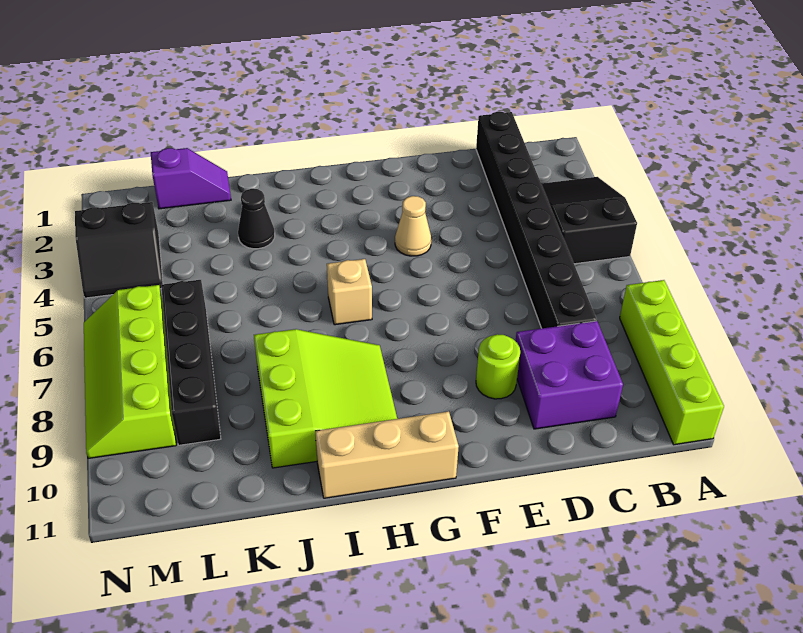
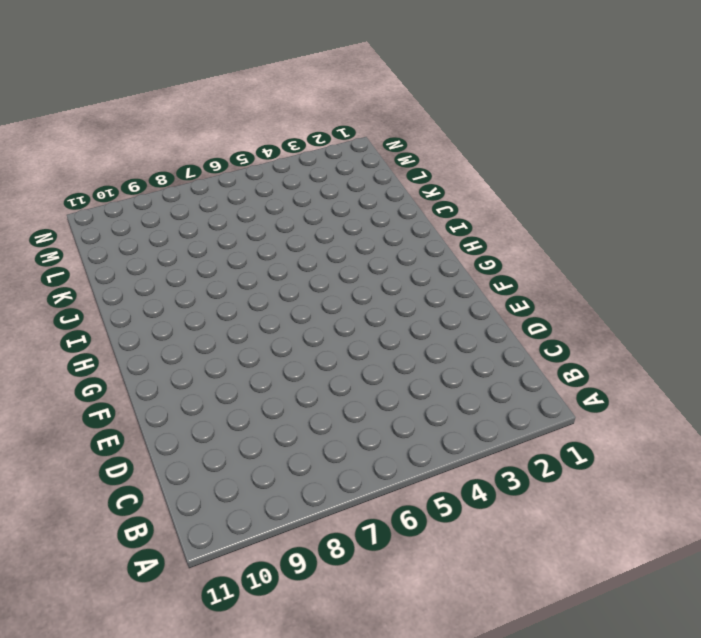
none -> black 2x3 slope [541,177,637,264]
none -> lime 1x4 brick [620,280,724,445]
none -> black 1x8 brick [476,112,597,328]

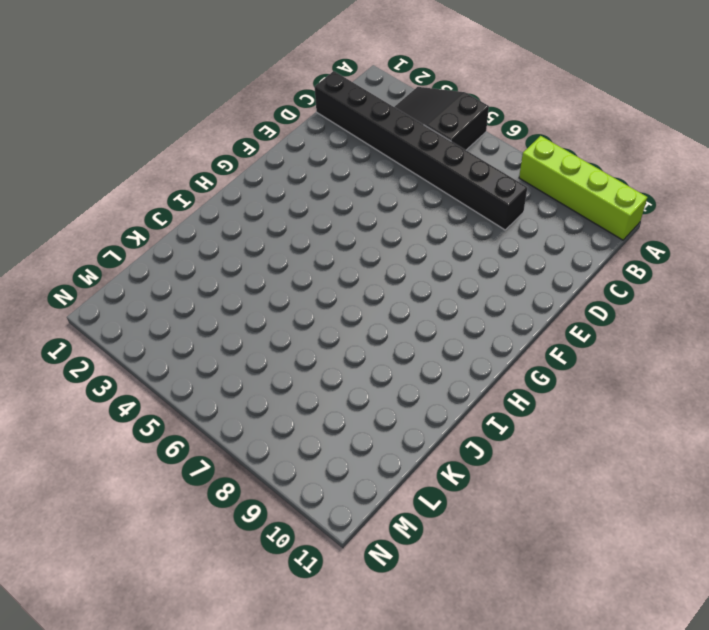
none -> purple 2x2 brick [516,321,623,429]
none -> lime 1x1 round brick [476,334,520,399]
none -> tan 1x1 cone [395,196,431,256]

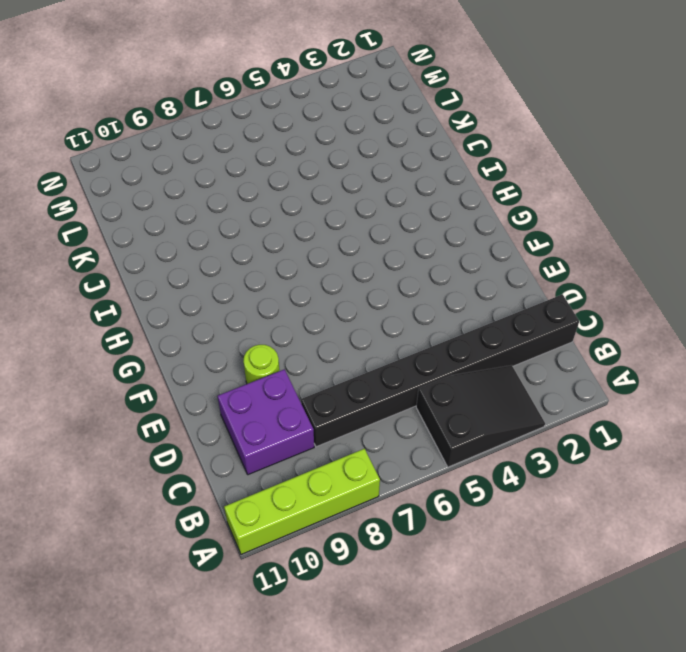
none -> tan 1x1 cone [395,196,431,256]
none -> tan 1x3 brick [315,411,459,498]
none -> tan 1x1 brick [327,259,372,325]

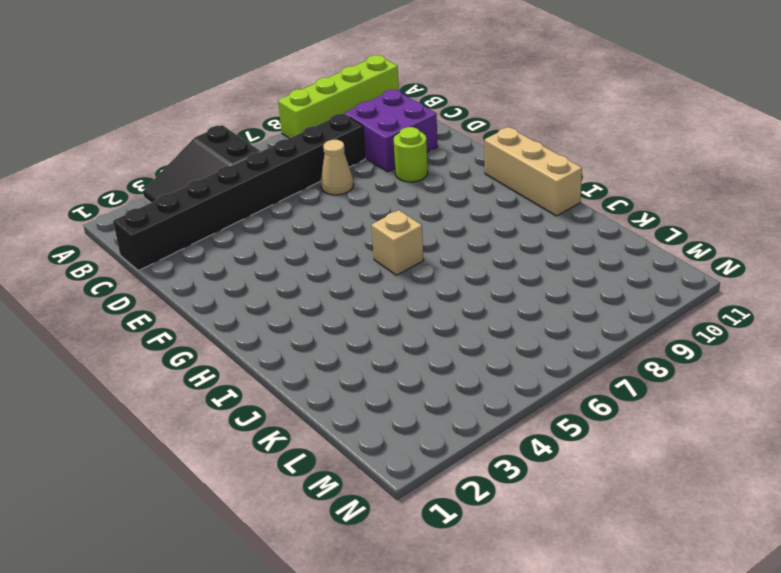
tan 1x1 cone [321,140,354,195] -> tan 1x1 cone moved to [395,196,431,256]
none -> lime 3x3 slope [254,329,397,468]
none -> black 1x1 cone [238,189,275,249]
none -> purple 1x2 slope [151,148,231,209]

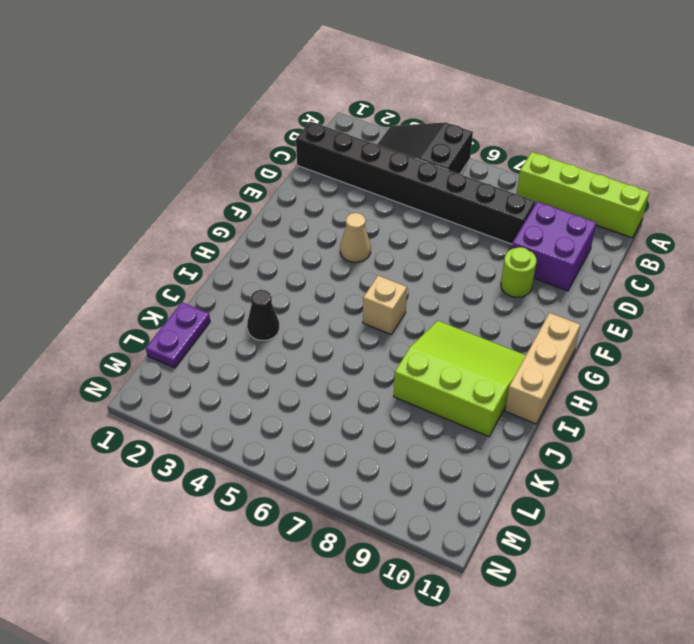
purple 1x2 plate [146,302,210,368] -> purple 1x2 slope [151,148,231,209]
none -> black 1x4 brick [161,280,221,445]
none -> black 2x2 slope [75,202,163,298]
none -> lime 2x4 slope [84,285,176,458]

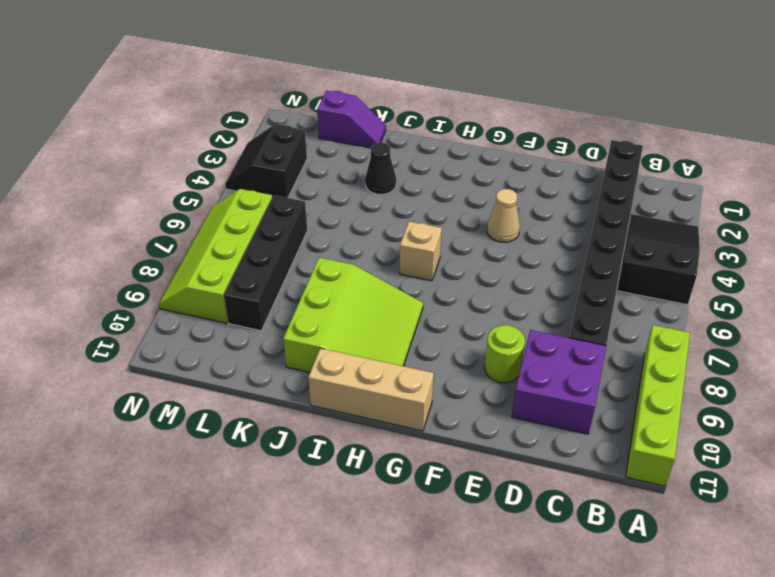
black 2x2 slope [225,124,307,197] -> black 2x2 slope turned to [75,202,163,298]

